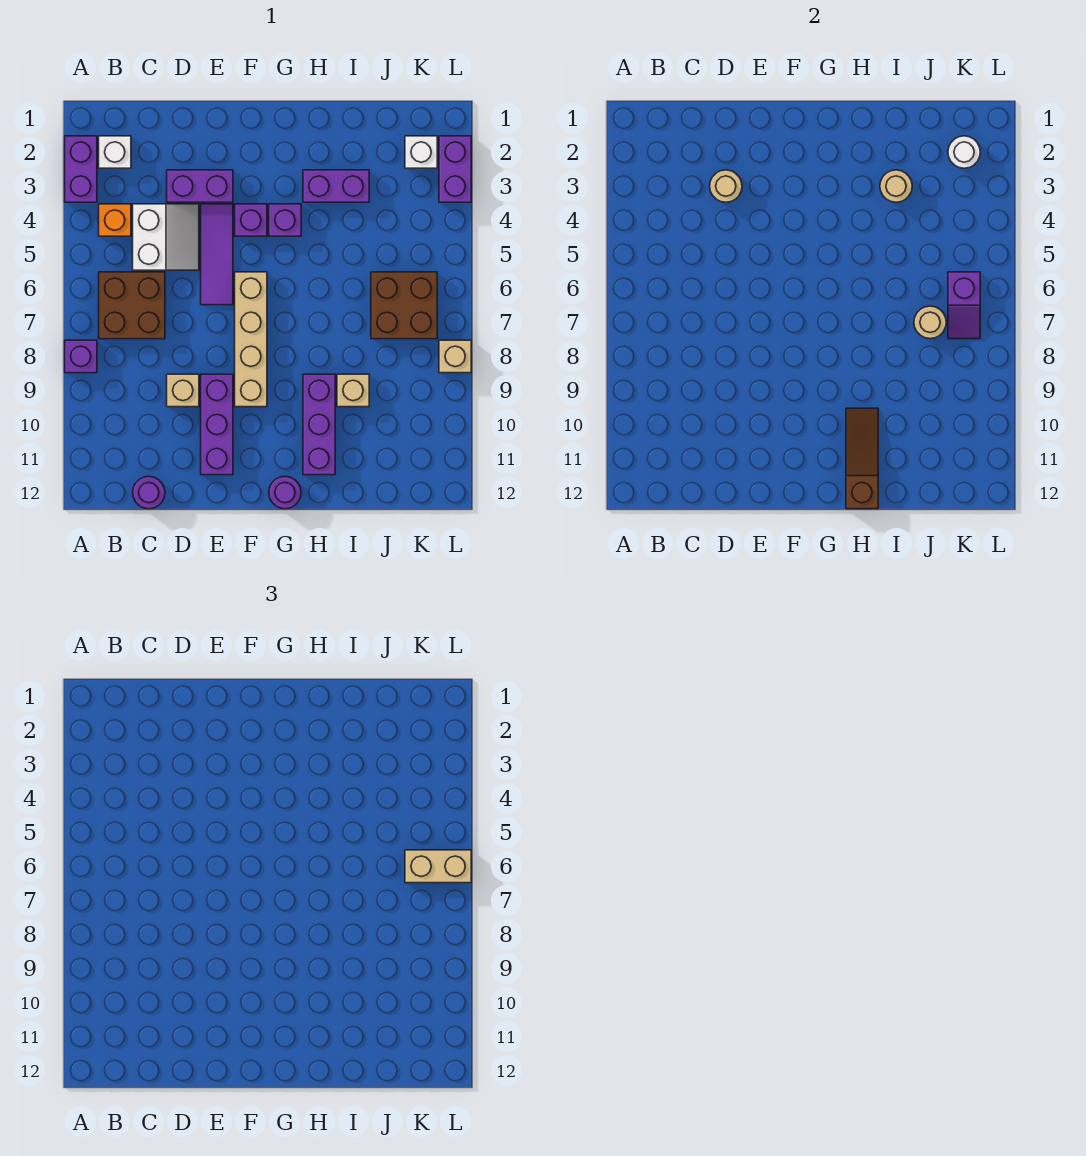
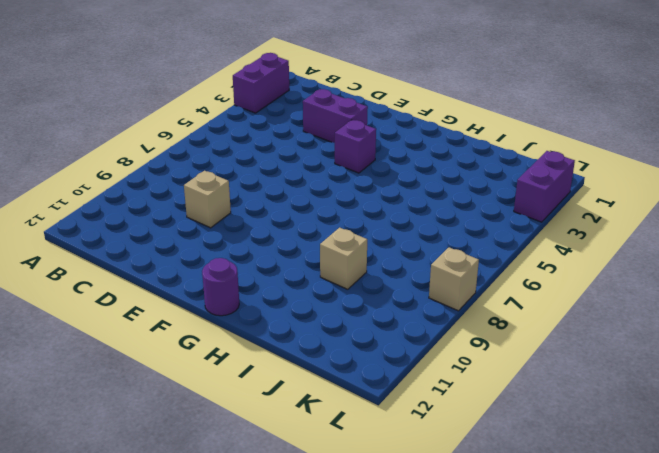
none -> purple 1x1 brick [65,340,97,373]
none -> white 1x1 brick [99,136,131,168]
none -> orange 1x1 brick [99,204,131,236]

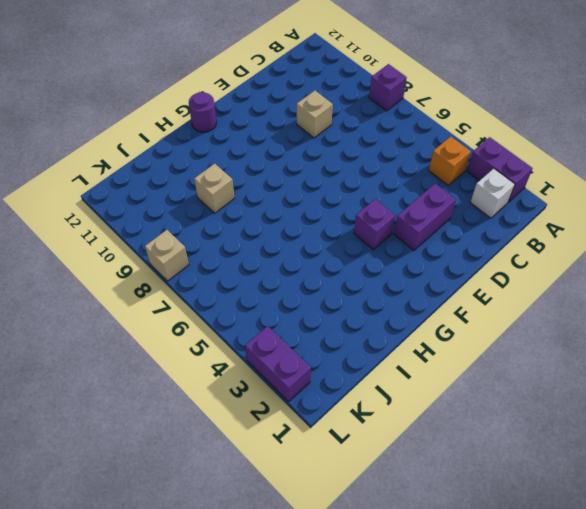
none -> brown 2x2 brick [99,272,165,339]
none -> white 2x2 slope [133,204,199,270]
none -> purple 1x1 round brick [133,476,165,509]

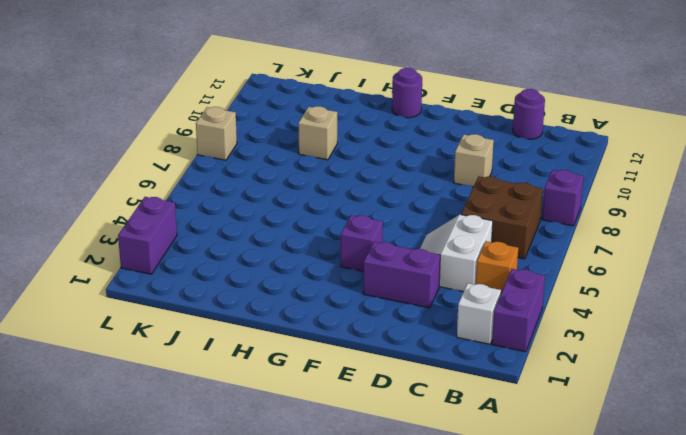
none -> purple 1x3 tile [201,204,233,305]
none -> purple 1x3 brick [201,374,233,475]
none -> tan 1x4 brick [235,272,267,407]

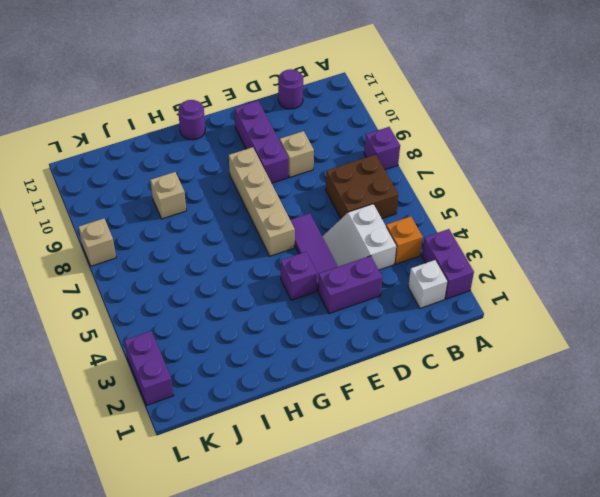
none -> purple 1x1 brick [269,204,301,236]
none -> purple 1x2 brick [303,170,369,202]
none -> purple 1x3 brick [303,374,335,475]

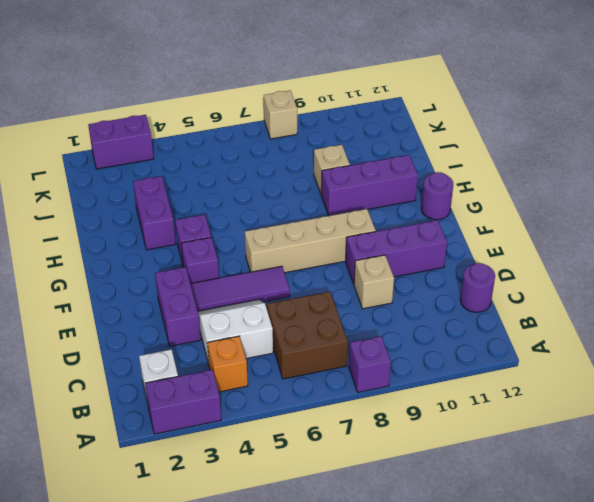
none -> brown 2x2 brick [371,272,437,339]
none -> white 1x1 brick [405,136,437,168]
none -> tan 1x1 round brick [710,170,742,202]

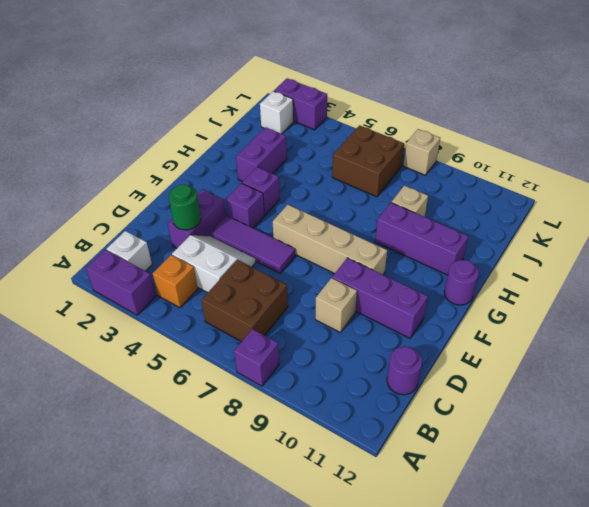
green 1x1 round brick [168,185,201,230] -> tan 1x1 round brick [710,170,742,202]
none -> brown 1x3 slope [846,408,878,509]
none -> tan 1x1 round brick [880,170,912,202]
none -> tan 1x1 round brick [914,306,946,339]

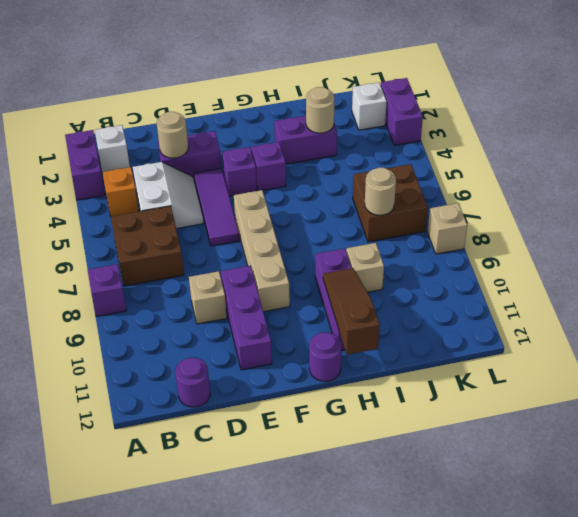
none -> white 1x1 round brick [948,136,980,168]
none -> purple 1x2 slope [948,272,980,339]
none -> tan 1x2 brick [405,850,471,883]

